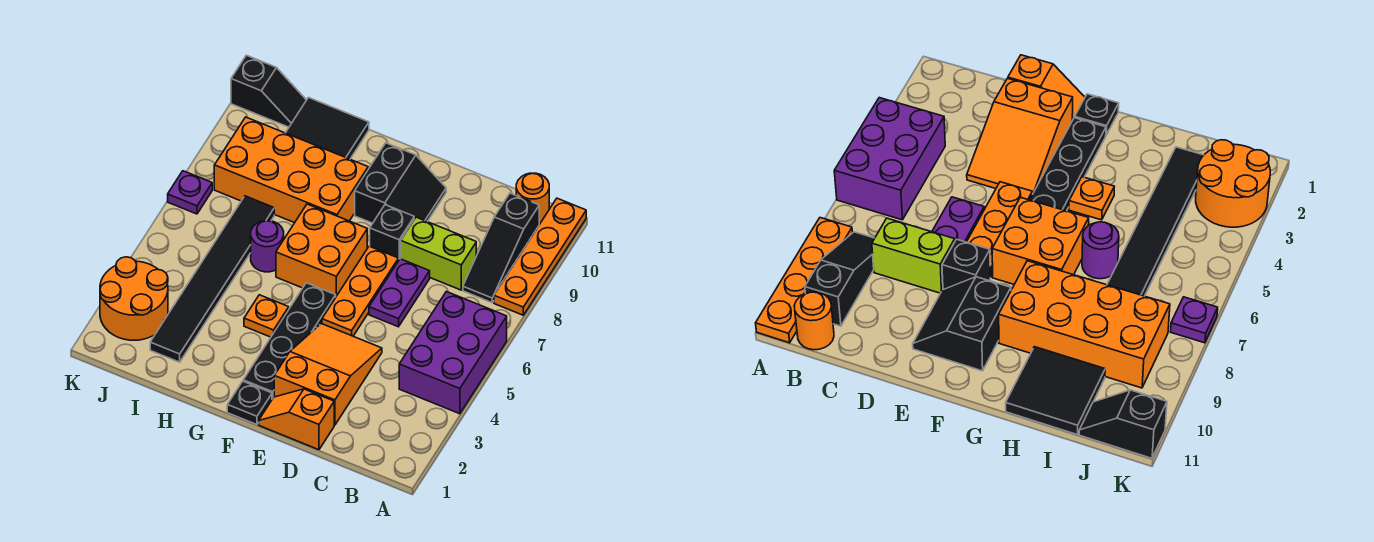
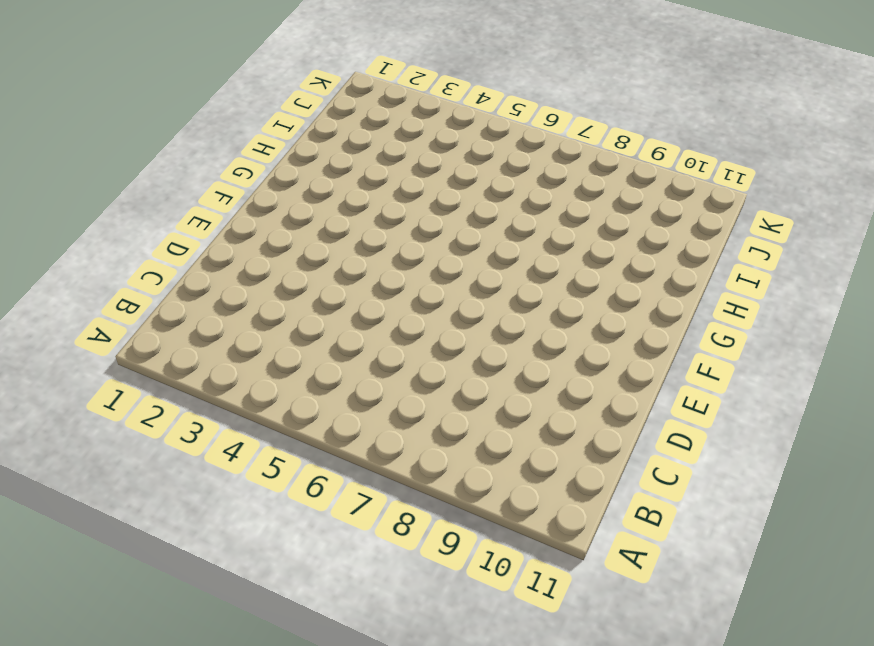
none -> purple 2x3 brick [399,292,507,414]
none -> orange 1x4 plate [494,198,586,315]
none -> black 1x3 slope [463,193,539,303]

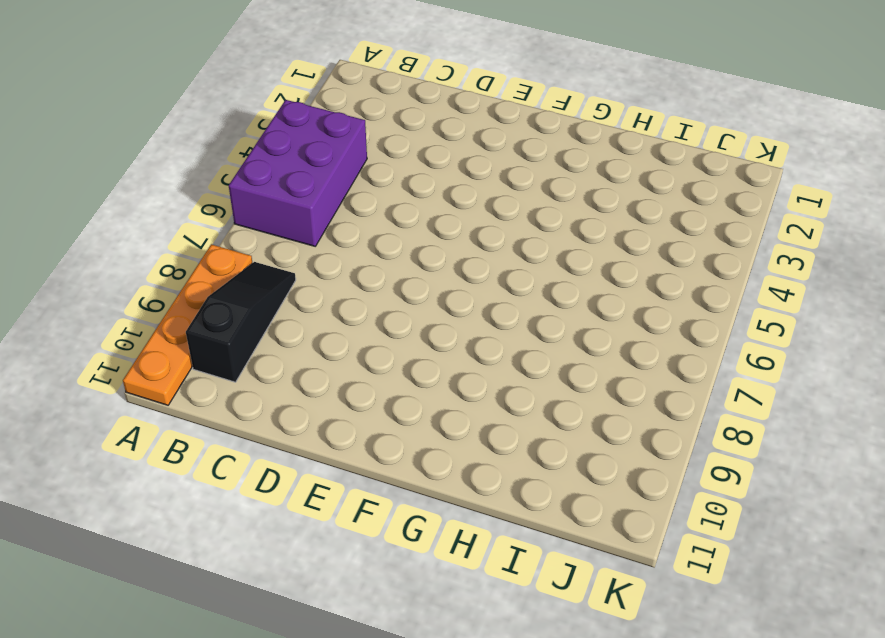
none -> orange 1x1 round brick [516,173,549,223]
none -> lime 1x2 brick [401,217,476,290]
none -> orange 1x2 slope [259,389,334,450]

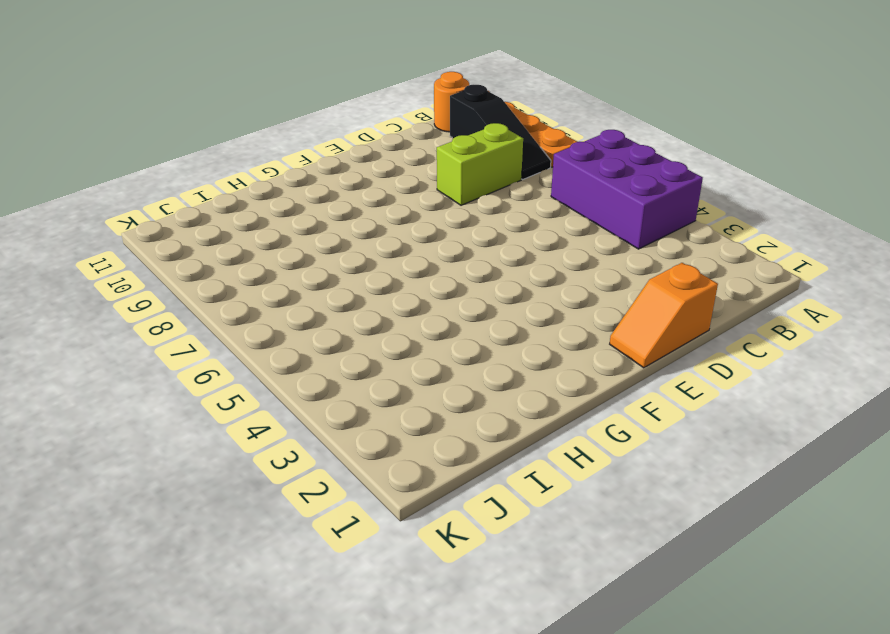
none -> orange 2x3 slope [274,324,382,425]
none -> purple 1x2 plate [369,259,430,327]
none -> orange 1x3 plate [322,246,399,336]

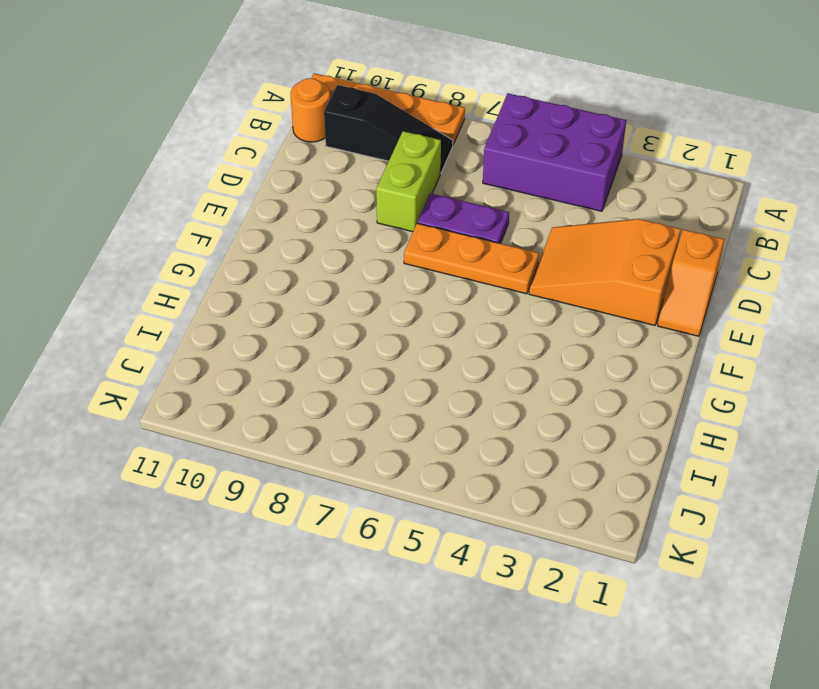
none -> black 1x1 brick [370,205,414,259]
none -> black 2x2 slope [355,143,446,223]
none -> black 1x1 plate [227,381,272,425]

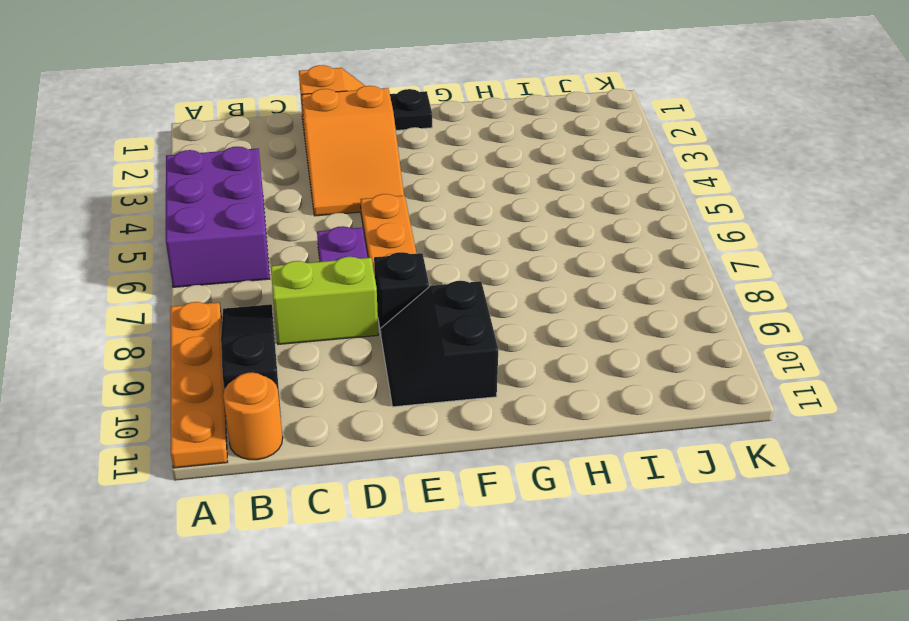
none -> black 1x4 plate [243,283,336,399]
none -> orange 2x2 brick [276,204,367,296]
none -> orange 1x1 plate [244,295,289,337]

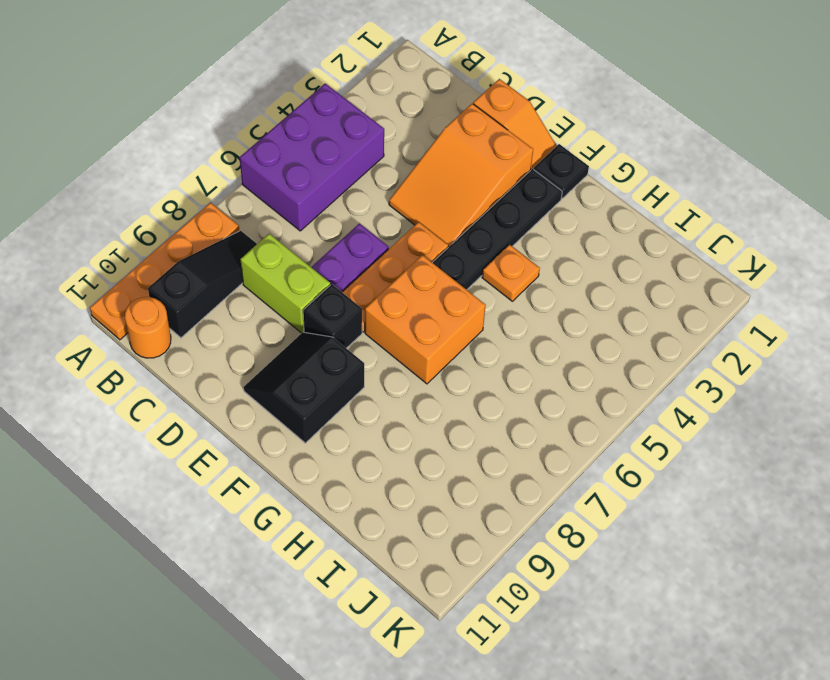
none -> orange 2x4 brick [214,117,368,223]
none -> purple 1x1 round brick [251,221,284,272]
none -> black 2x2 tile [286,98,369,159]

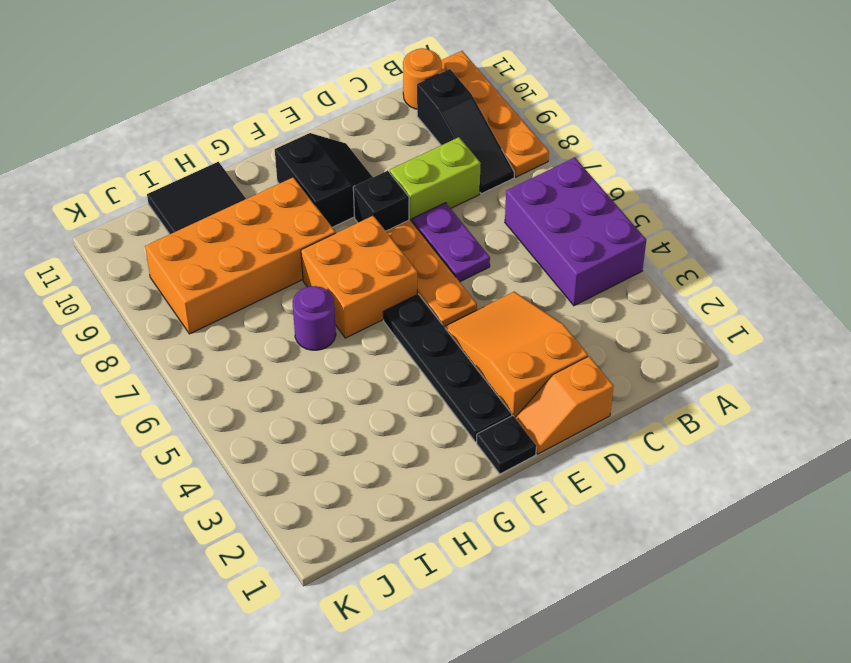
none -> orange 1x1 plate [244,295,289,337]
none -> black 1x6 tile [150,196,274,362]
none -> orange 2x2 round brick [100,257,168,340]

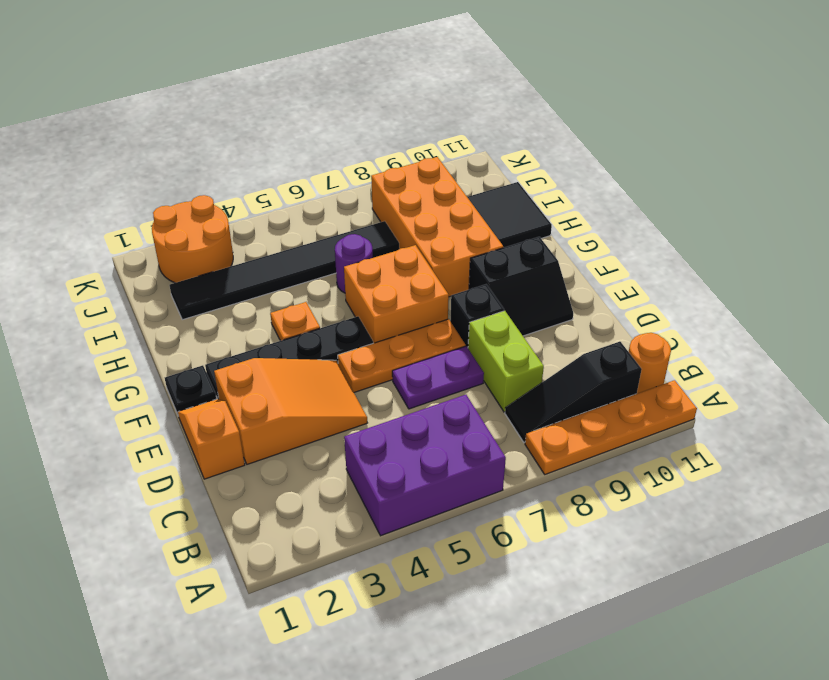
none -> black 1x2 slope [231,55,306,127]
none -> purple 1x1 plate [168,171,212,214]

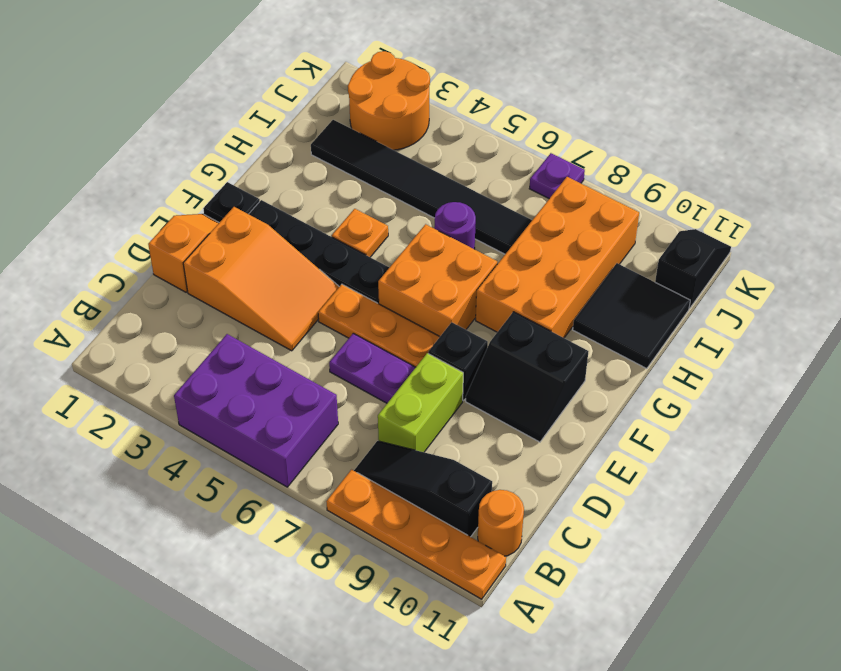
black 1x2 slope [655,229,731,309] -> black 1x2 slope turned to [231,55,306,127]

